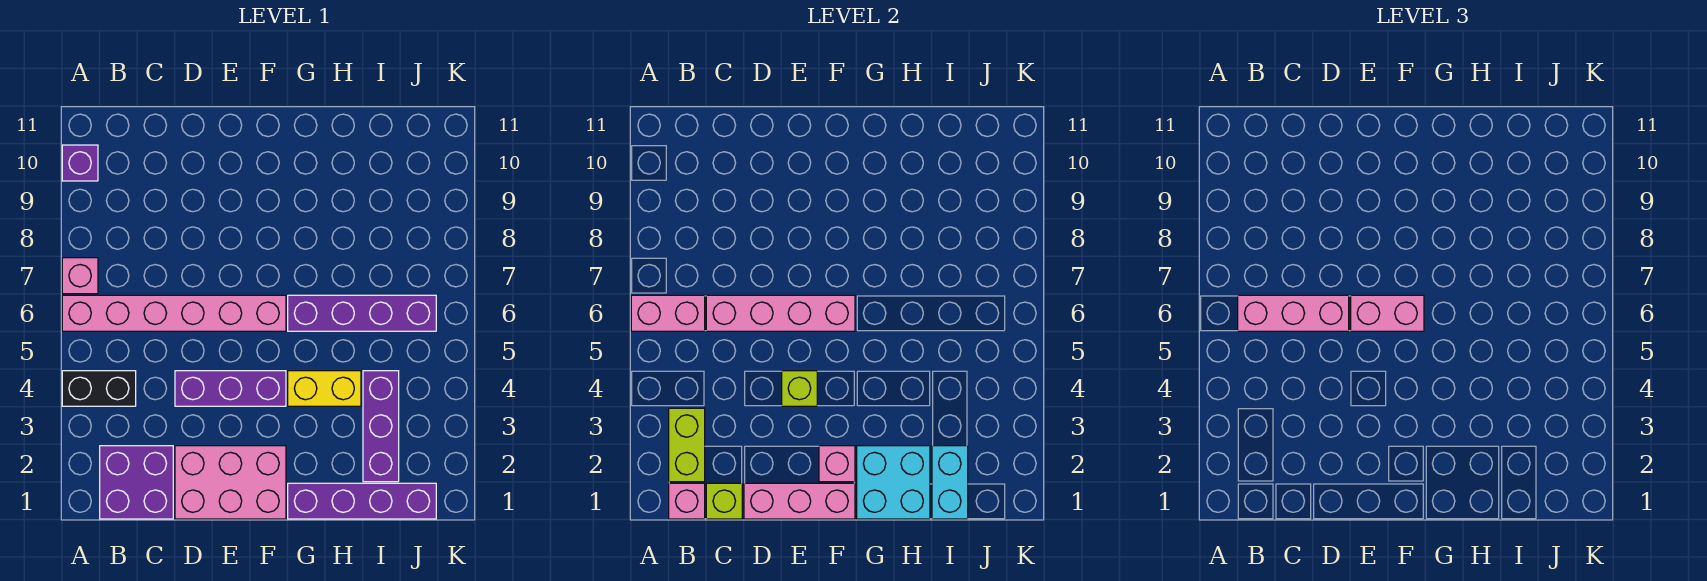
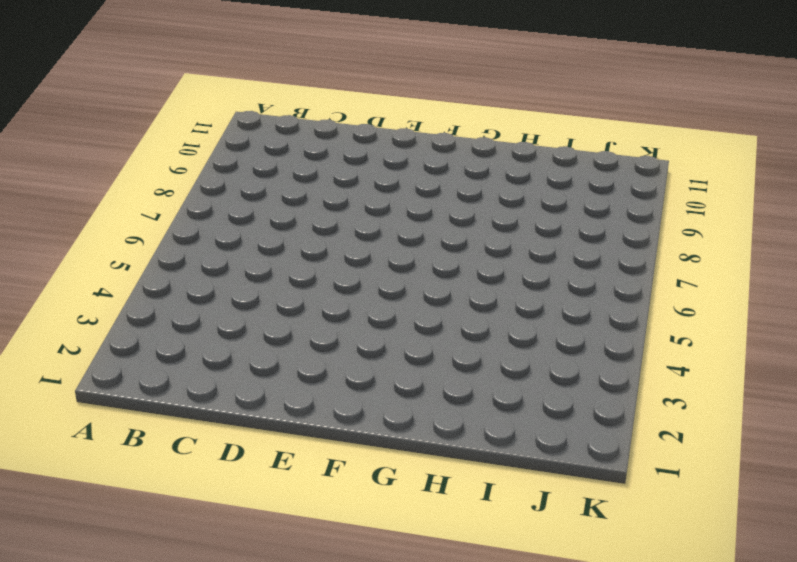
none -> black 1x2 brick [62,371,136,406]
none -> pink 1x6 brick [62,295,286,331]
none -> pink 1x1 brick [62,258,98,294]

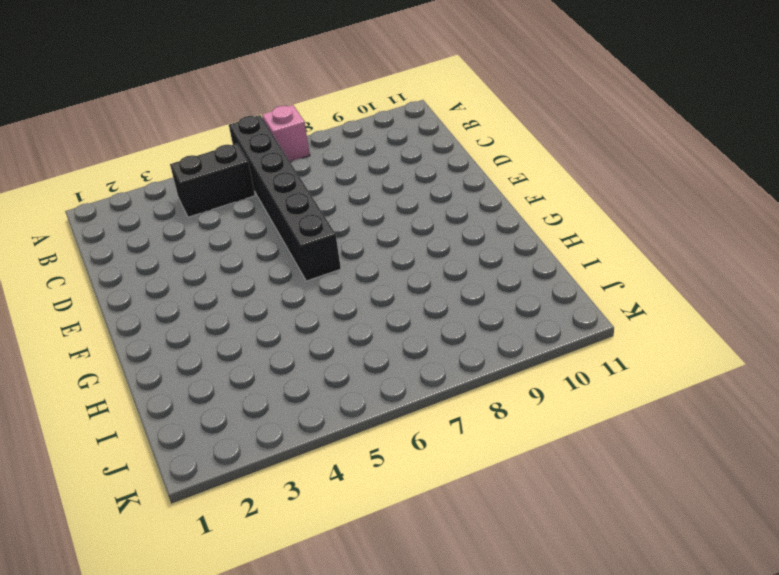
black 1x6 brick [229,115,341,281] -> pink 1x6 brick [62,295,286,331]
black 1x2 brick [170,143,255,217] -> black 1x2 brick turned to [62,371,136,406]
none -> purple 1x1 brick [62,145,98,181]
none -> purple 2x2 brick [100,446,173,519]
none -> pink 2x3 brick [175,446,286,519]

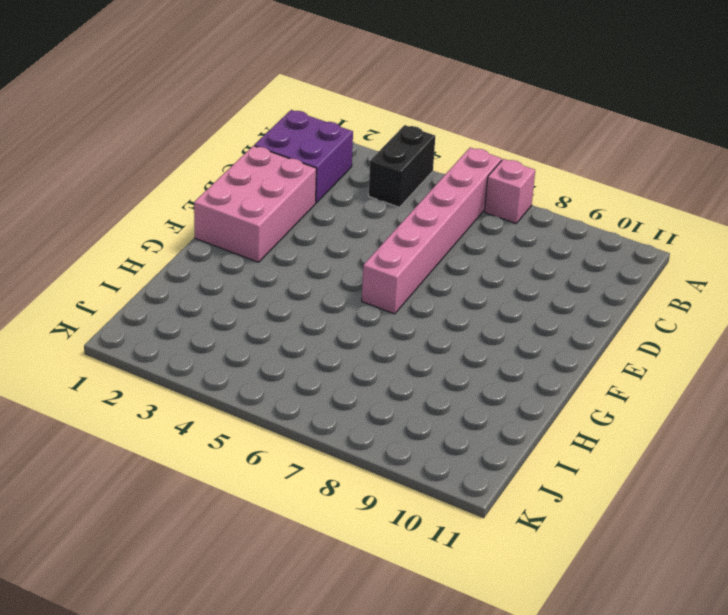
none -> purple 1x1 brick [62,145,98,181]
none -> purple 1x3 brick [175,371,286,406]
none -> purple 1x4 brick [288,483,436,519]

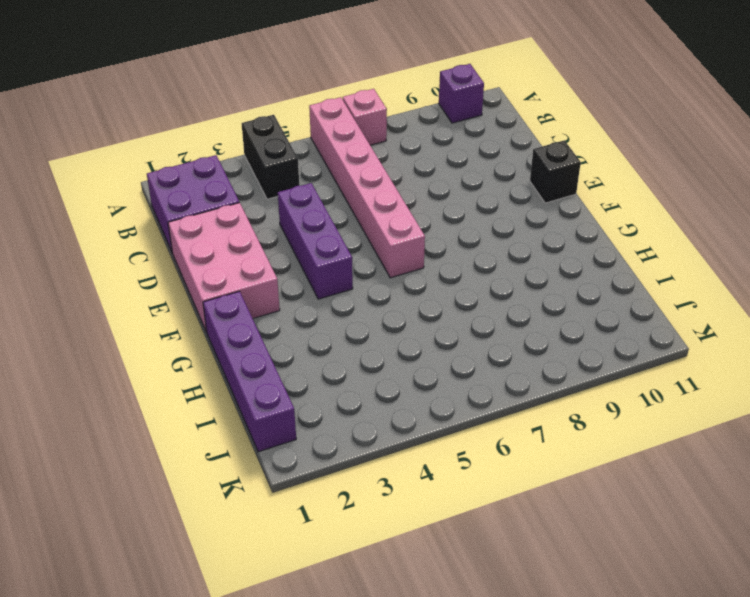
black 1x1 brick [530,140,581,203] -> none
none -> yellow 1x2 brick [288,371,361,406]
none -> purple 1x4 brick [288,295,436,331]
none -> purple 1x3 brick [363,371,399,482]

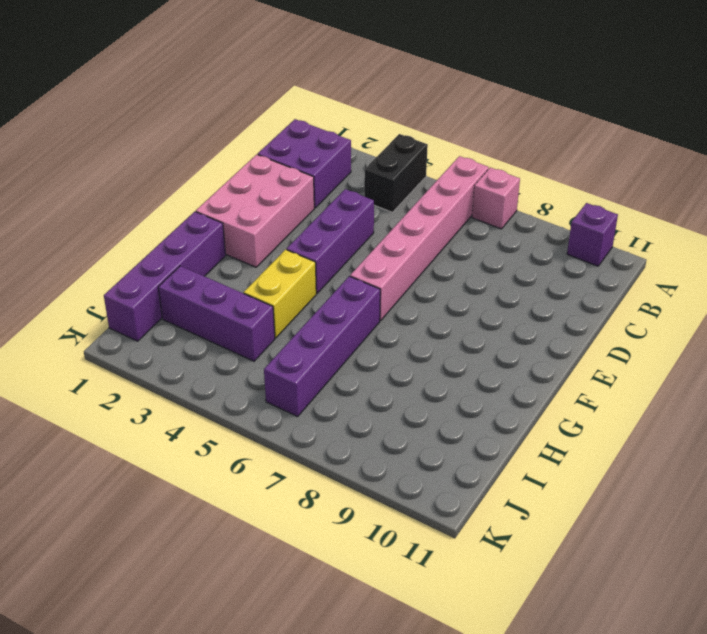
none -> pink 1x2 brick [631,295,705,331]
none -> pink 1x1 brick [669,483,705,519]
none -> lime 1x2 brick [669,408,705,482]

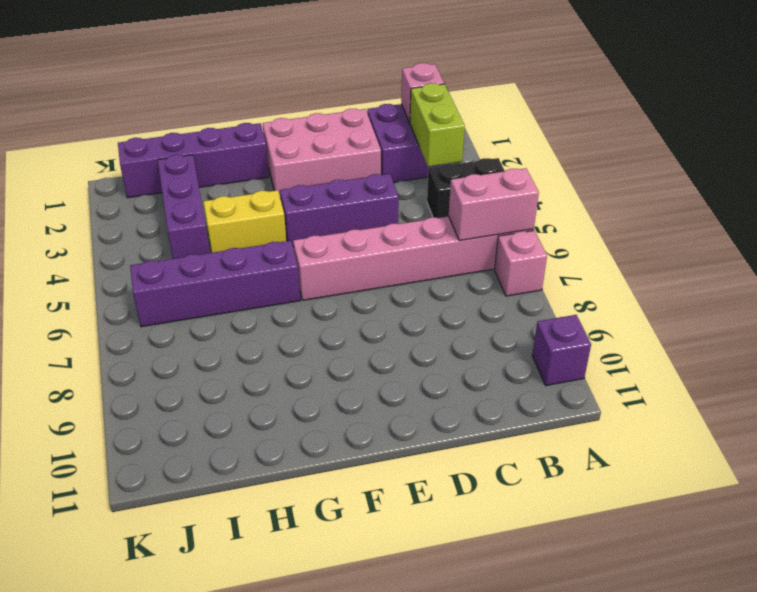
none -> lime 1x1 brick [706,483,742,519]
none -> pink 1x4 brick [706,295,855,331]
none -> pink 1x3 brick [744,483,855,519]

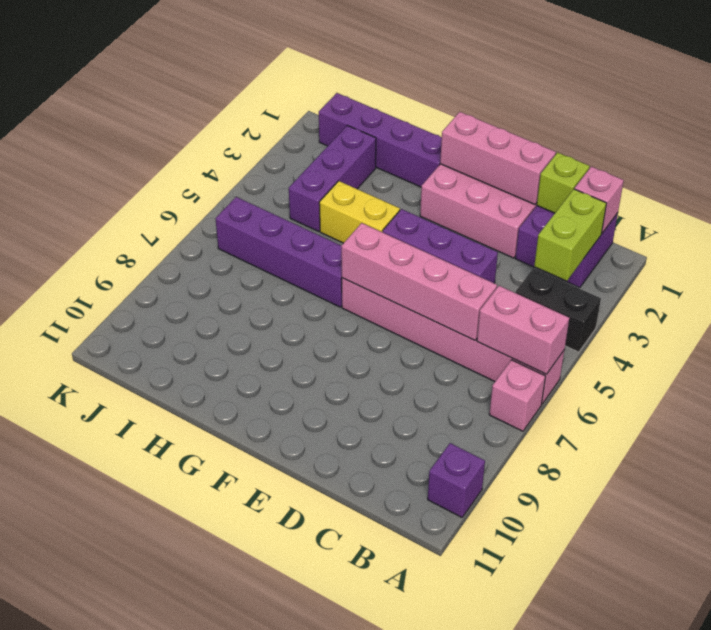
none -> lime 1x1 brick [782,371,817,406]
none -> pink 1x1 brick [819,446,855,482]
none -> cyan 2x2 brick [857,446,930,519]

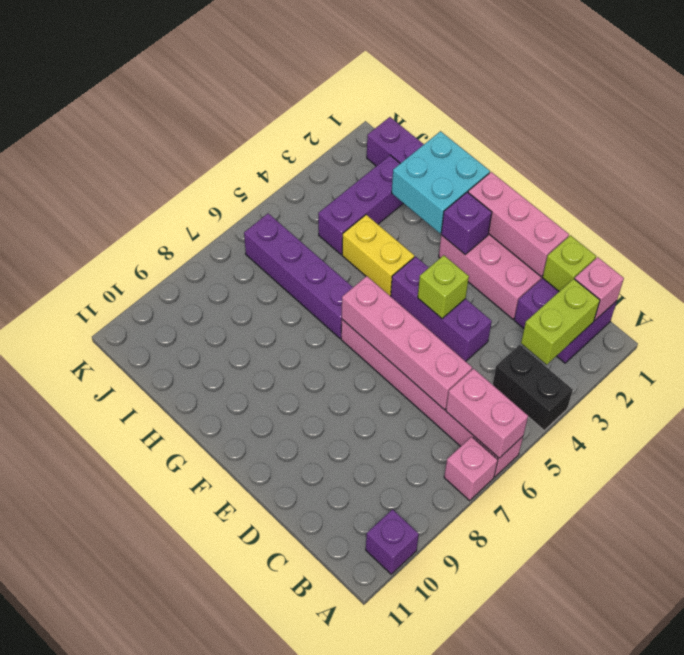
purple 1x1 brick [441,192,492,254] -> pink 1x1 brick [819,446,855,482]
none -> cyan 1x2 brick [932,446,968,519]
none -> pink 1x3 brick [1238,295,1349,331]
none -> pink 1x2 brick [1351,295,1424,331]

